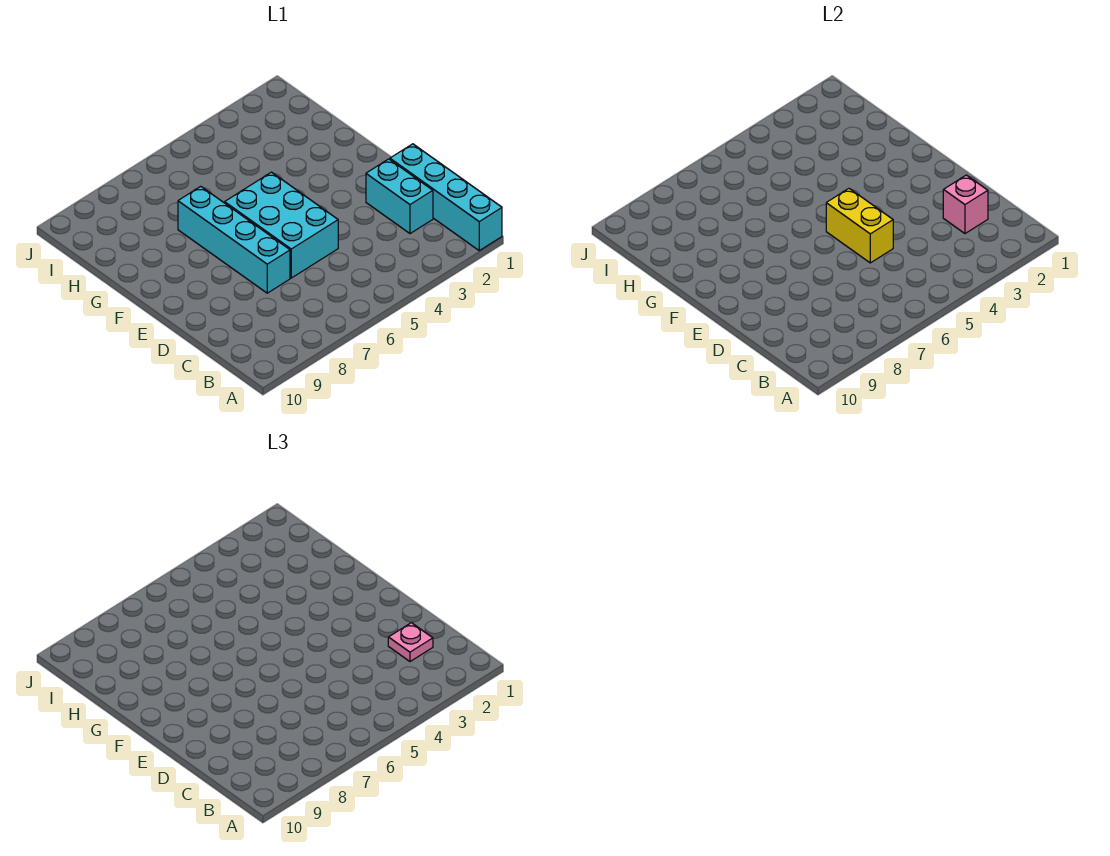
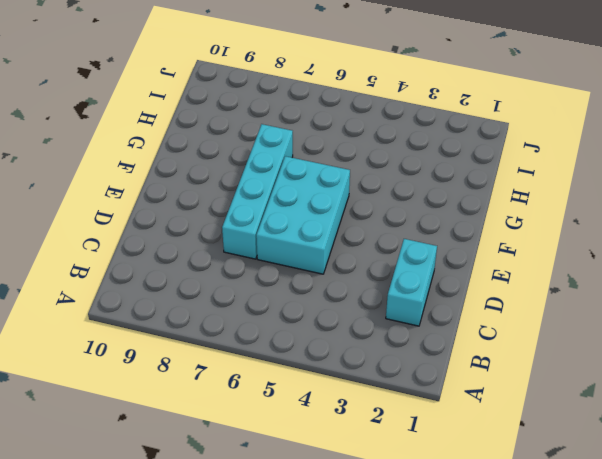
none -> cyan 1x4 brick [390,144,502,250]
none -> pink 1x1 brick [943,175,988,234]

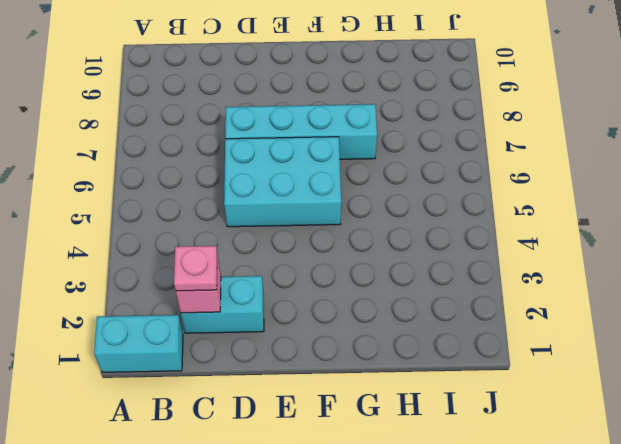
cyan 1x2 brick [94,315,183,372] -> cyan 1x4 brick [390,144,502,250]
none -> yellow 1x2 brick [826,189,893,263]

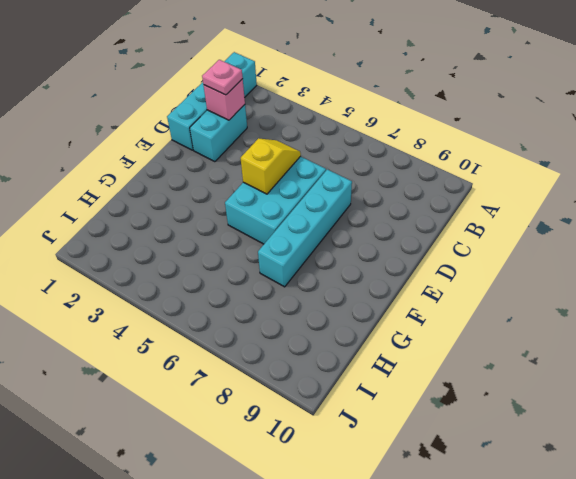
yellow 1x2 slope [241,138,301,194] -> yellow 1x2 brick [826,189,893,263]

